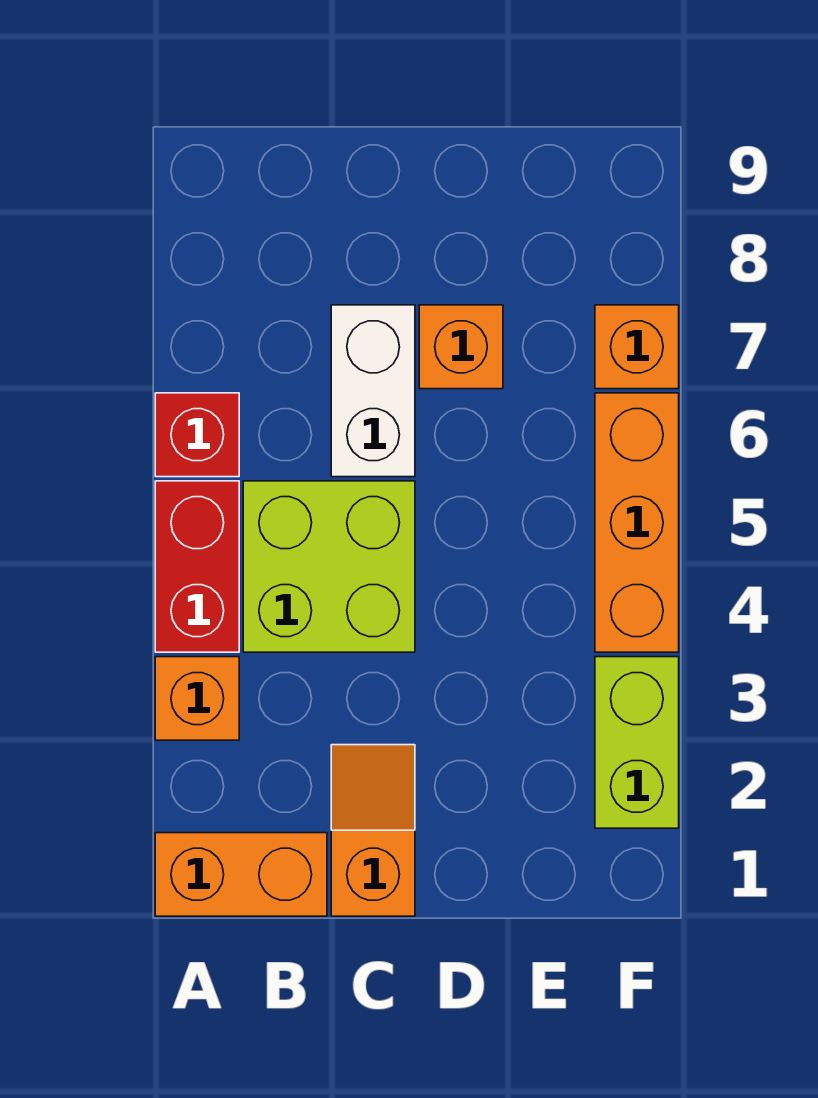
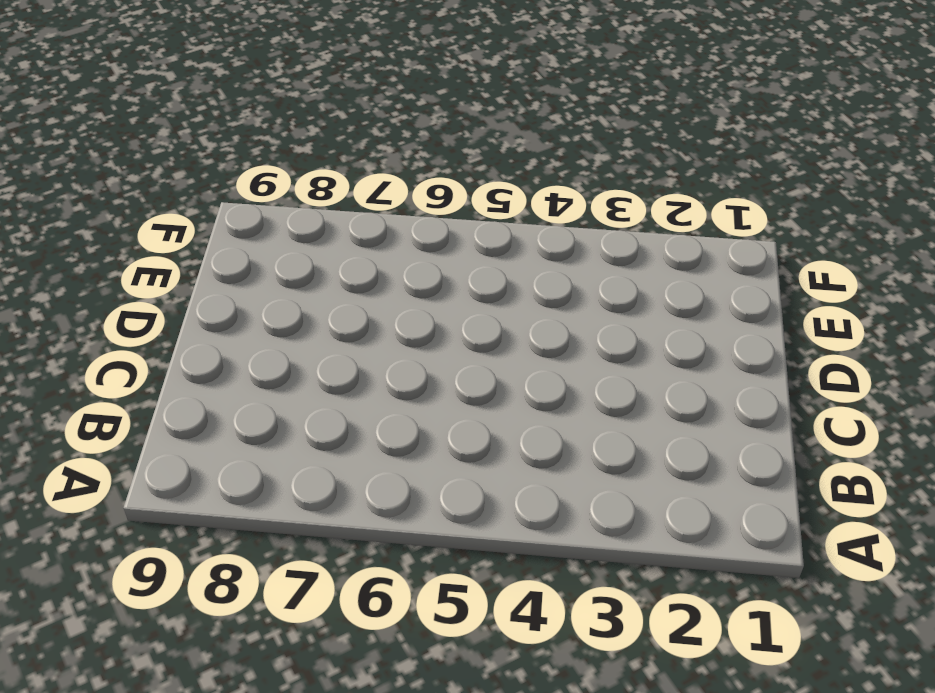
none -> orange 1x2 brick [155,833,327,916]
none -> orange 1x1 brick [155,657,239,740]

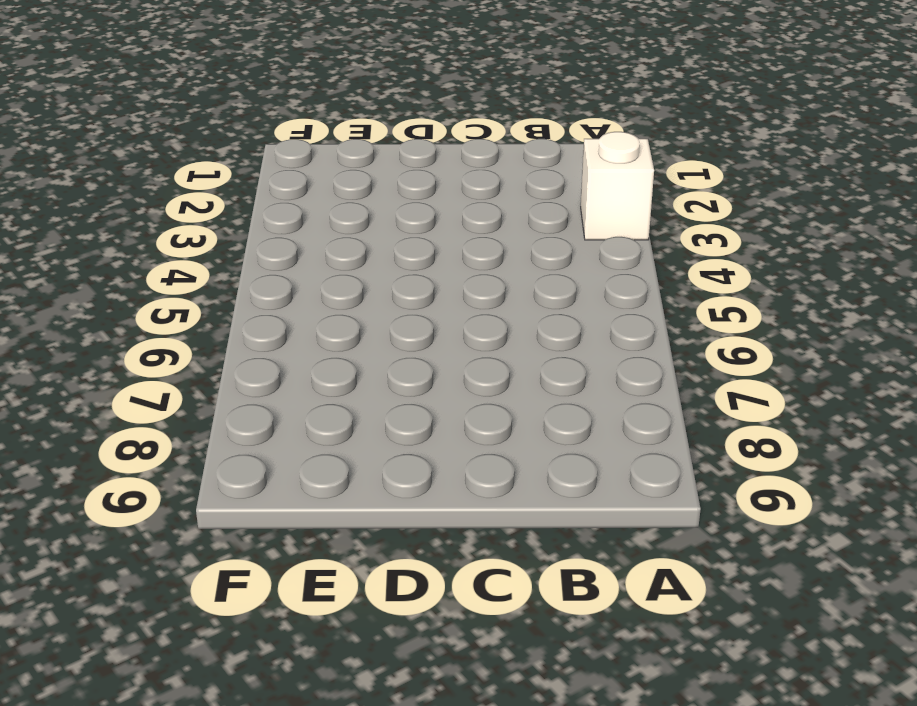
white 1x1 brick [581,132,654,240] -> orange 1x1 brick [155,657,239,740]
none -> orange 1x2 brick [155,833,327,916]
none -> red 1x2 brick [155,481,239,652]

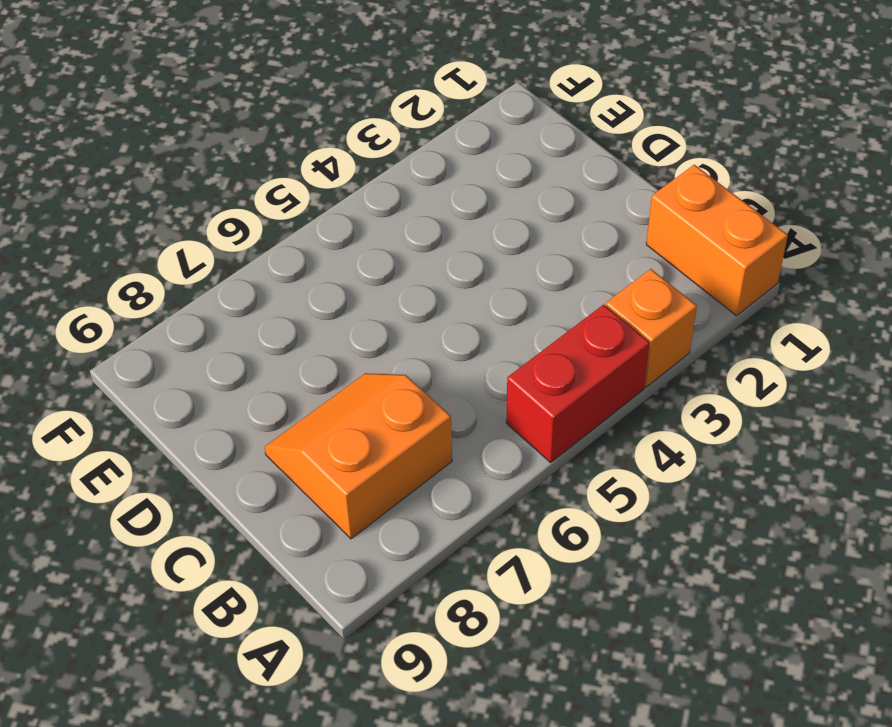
orange 2x2 slope [264,373,452,539] -> white 1x2 brick [331,305,415,477]
none -> red 1x1 brick [155,393,239,477]
none -> lime 2x2 brick [243,481,415,652]

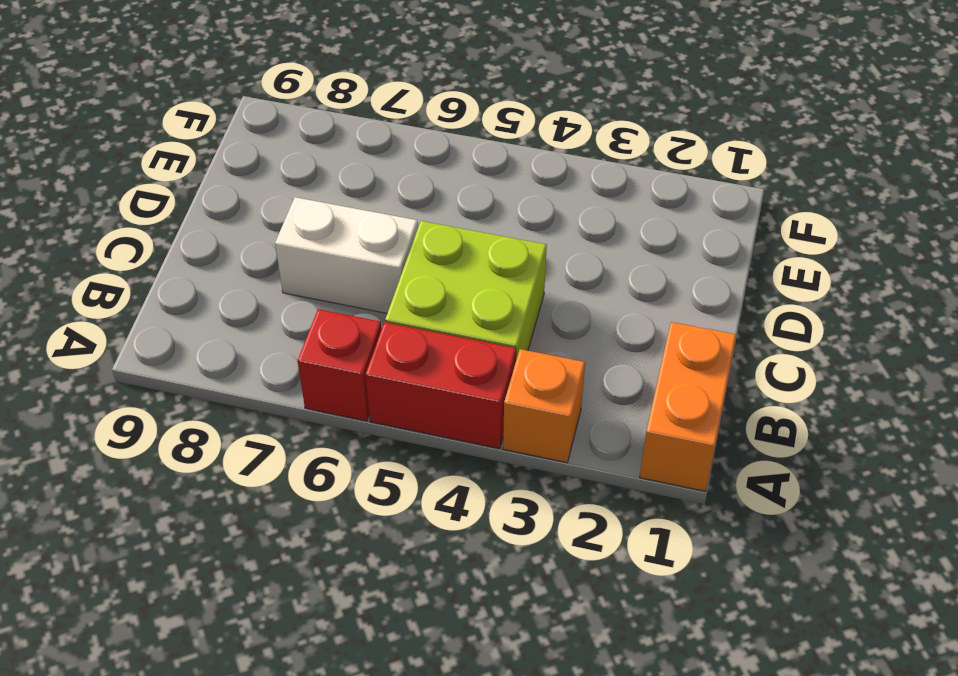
none -> orange 1x2 slope [331,745,415,916]
none -> orange 1x1 brick [419,305,503,389]

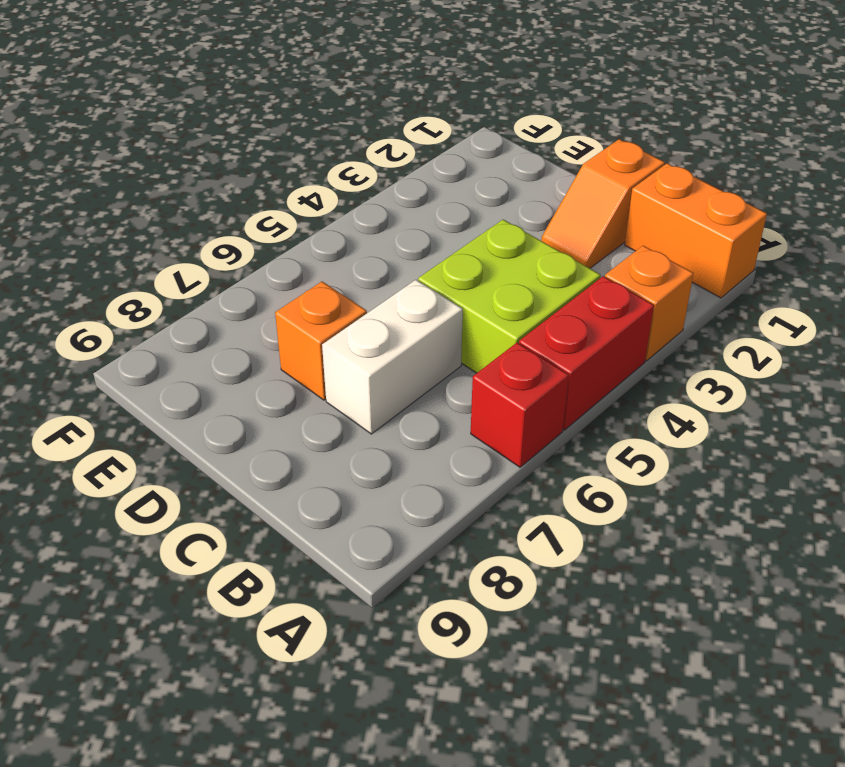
none -> lime 1x2 brick [595,657,679,828]
none -> orange 1x3 brick [595,393,679,652]

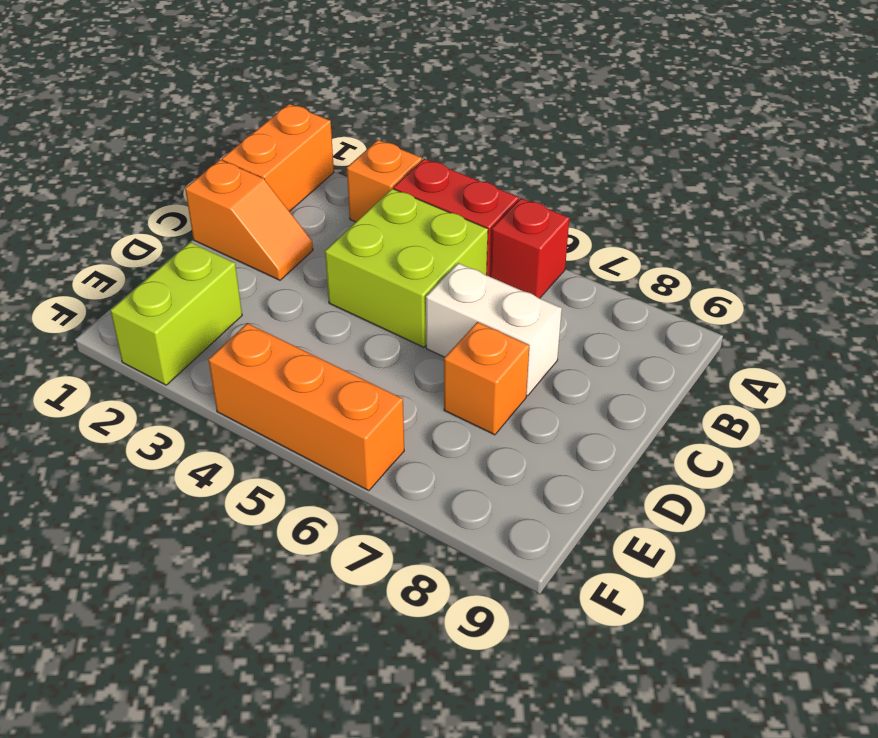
lime 1x2 brick [110,242,242,385] -> lime 1x2 brick turned to [595,657,679,828]
none -> orange 1x1 brick [595,305,679,389]

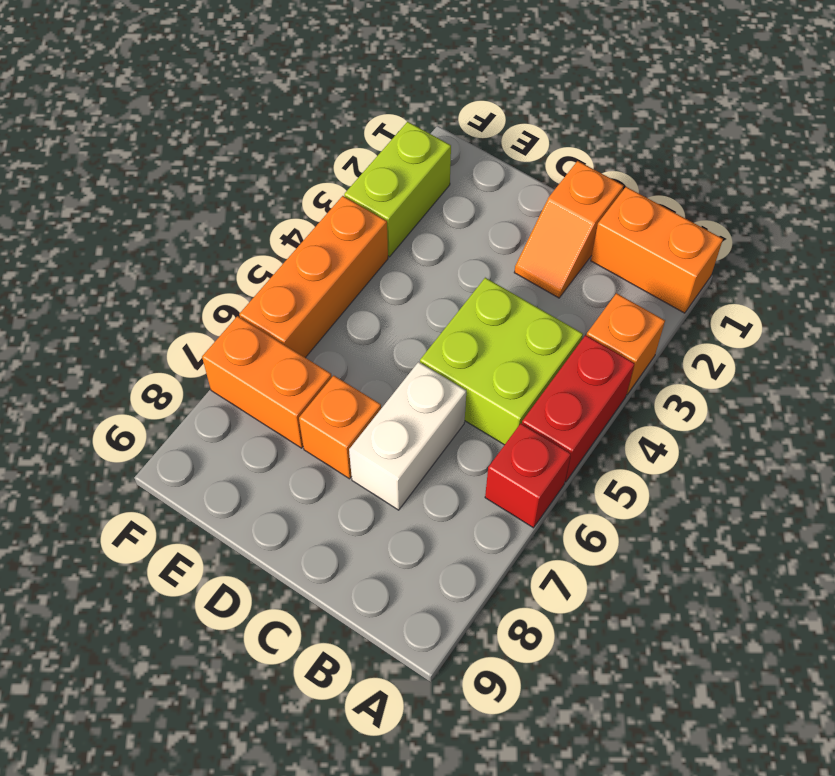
orange 1x2 brick [202,316,332,448] -> orange 1x1 brick [595,305,679,389]

